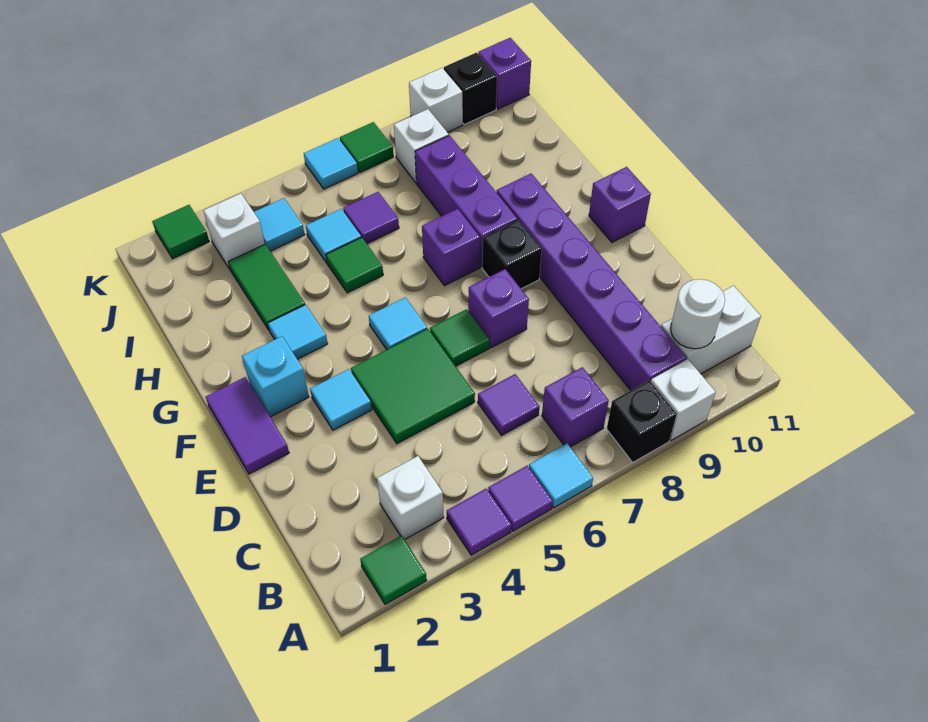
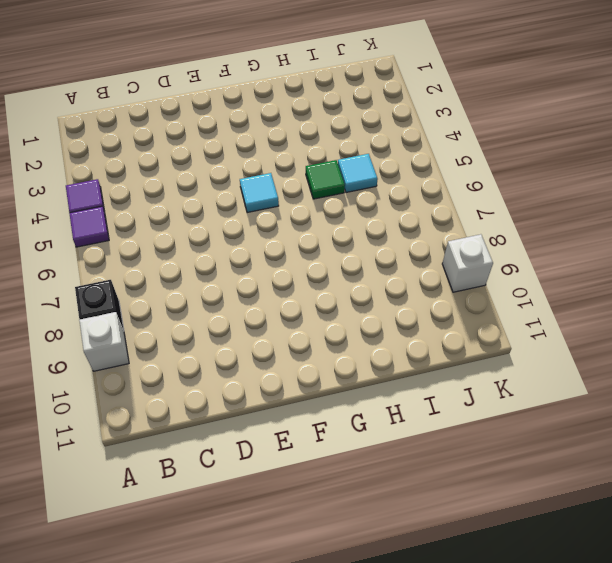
none -> green 1x1 tile [360,536,427,604]
none -> cyan 1x1 tile [529,443,593,508]
none -> white 1x1 brick [377,456,444,540]
none -> purple 1x1 brick [542,367,609,447]

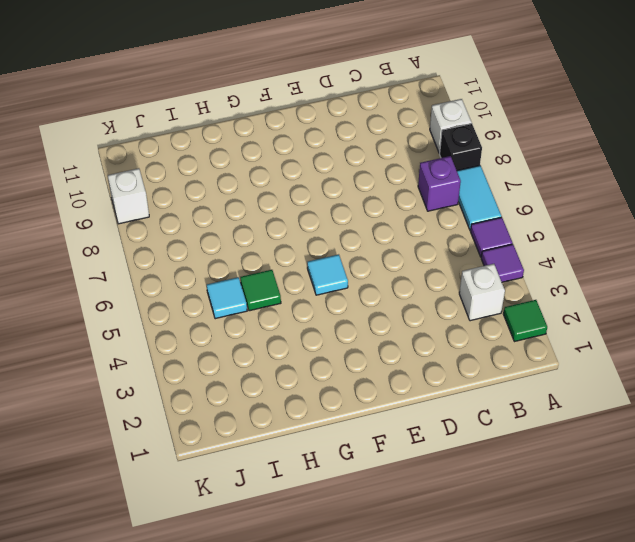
cyan 1x2 tile [457,166,501,230] -> cyan 1x1 tile [529,443,593,508]
none -> purple 1x6 brick [497,174,686,390]
none -> white 1x2 brick [661,286,761,374]
none -> purple 1x1 tile [478,374,540,435]
none -> green 2x2 tile [351,329,475,443]

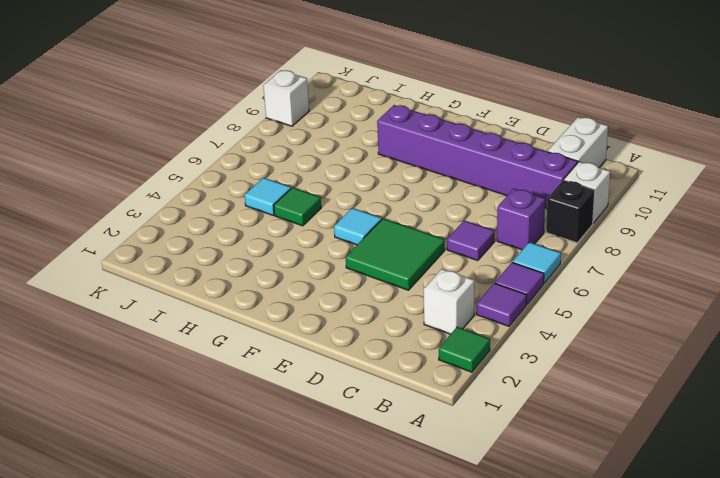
none -> purple 1x2 tile [206,377,289,474]
none -> cyan 1x1 tile [310,369,372,430]
none -> green 1x1 tile [430,309,489,366]
none -> purple 1x1 brick [468,269,529,348]

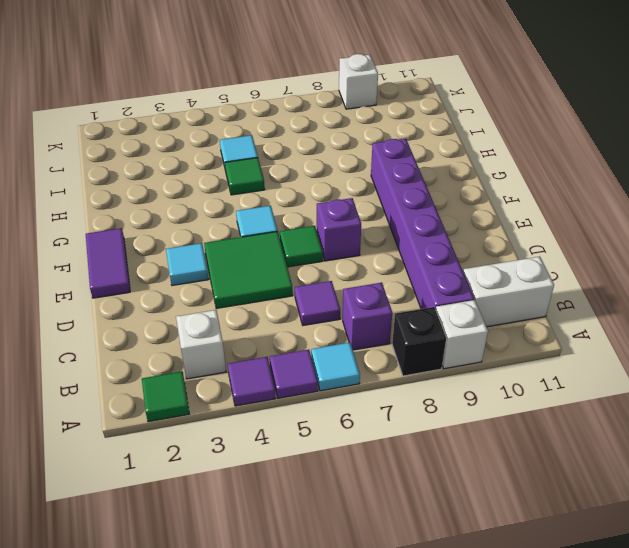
none -> cyan 1x1 brick [242,336,309,417]
none -> black 1x1 brick [482,220,542,289]
none -> purple 1x1 brick [589,167,651,242]
none -> cyan 1x1 tile [268,305,328,359]

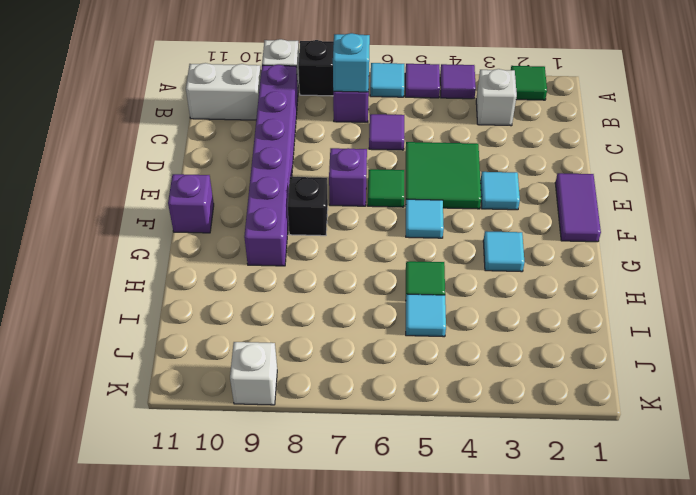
cyan 1x1 brick [333,33,370,92] -> cyan 1x1 brick moved to [242,336,309,417]
none -> purple 1x1 brick [422,209,480,286]
none -> purple 1x3 brick [415,135,517,267]
none -> green 1x2 tile [229,244,305,331]
none -> purple 1x1 tile [343,192,399,244]

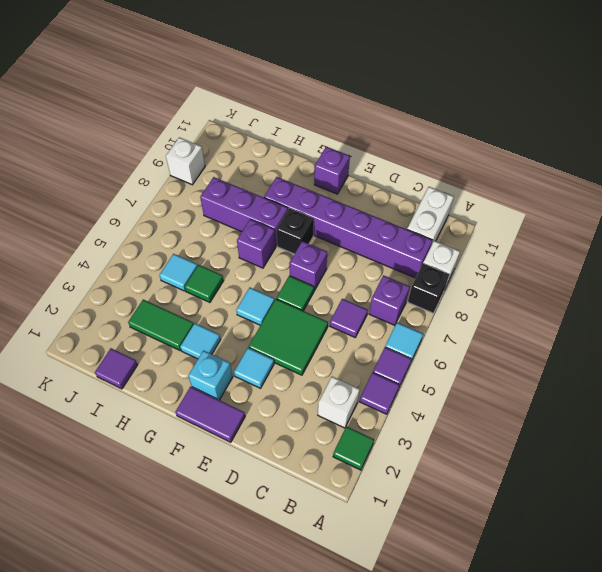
purple 1x1 tile [95,348,138,389] -> purple 1x1 tile moved to [343,192,399,244]
none -> white 1x1 brick [203,194,265,269]
none -> cyan 1x1 tile [254,198,304,251]
none -> white 1x1 brick [394,109,449,183]
none -> green 1x1 tile [152,205,209,259]

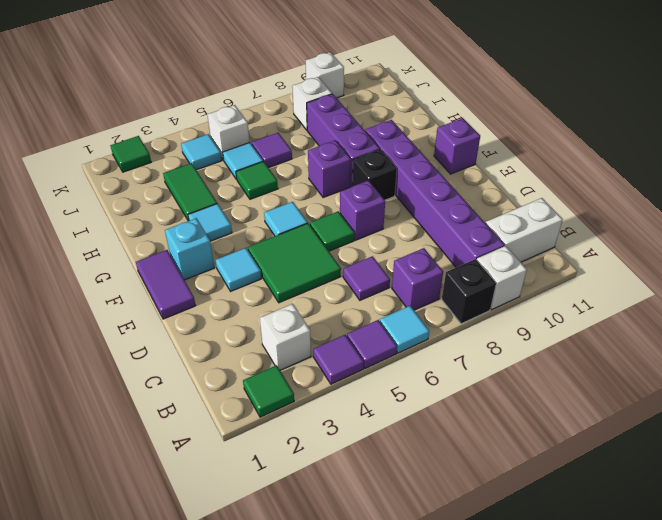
white 1x1 brick [207,105,250,160] -> white 1x1 brick moved to [203,194,265,269]
none -> cyan 1x1 tile [304,138,358,189]
none -> green 1x1 tile [340,122,393,172]
none -> black 1x1 brick [444,53,497,124]
none -> purple 1x1 brick [478,38,531,109]

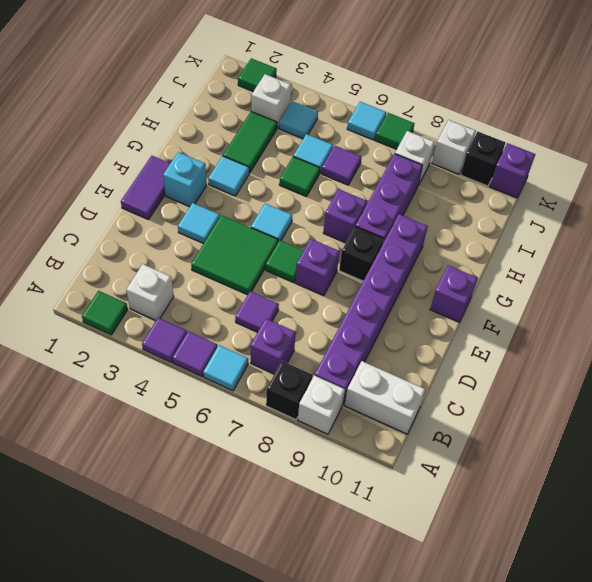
none -> white 1x1 round brick [670,279,725,349]

